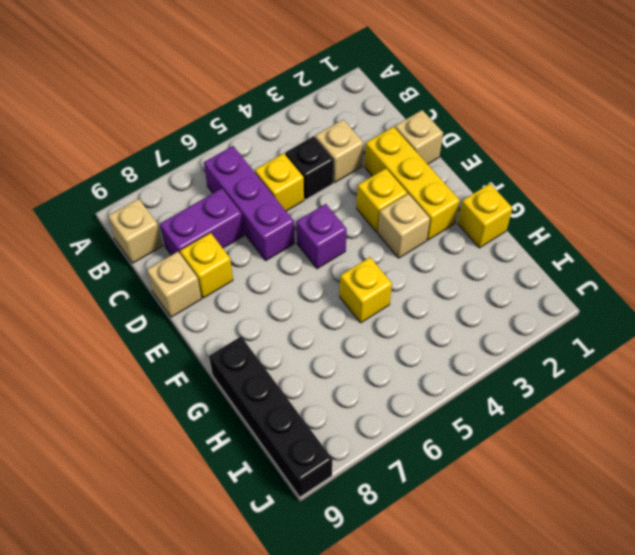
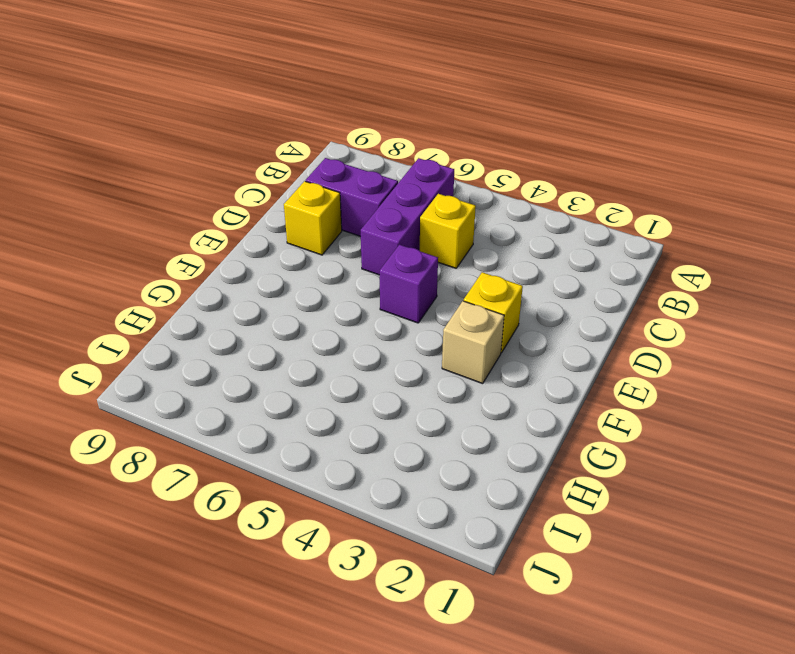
none -> tan 1x1 brick [108,199,162,263]
none -> tan 1x1 brick [315,120,363,182]
none -> black 1x1 brick [285,136,334,200]

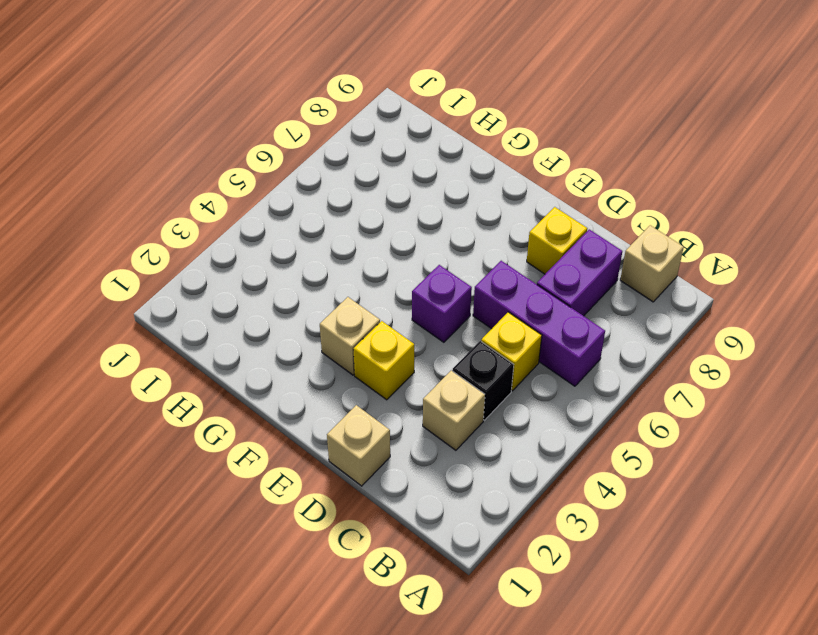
none -> yellow 1x3 brick [364,127,460,240]
none -> tan 1x1 brick [147,252,201,317]
none -> yellow 1x1 brick [458,184,513,248]

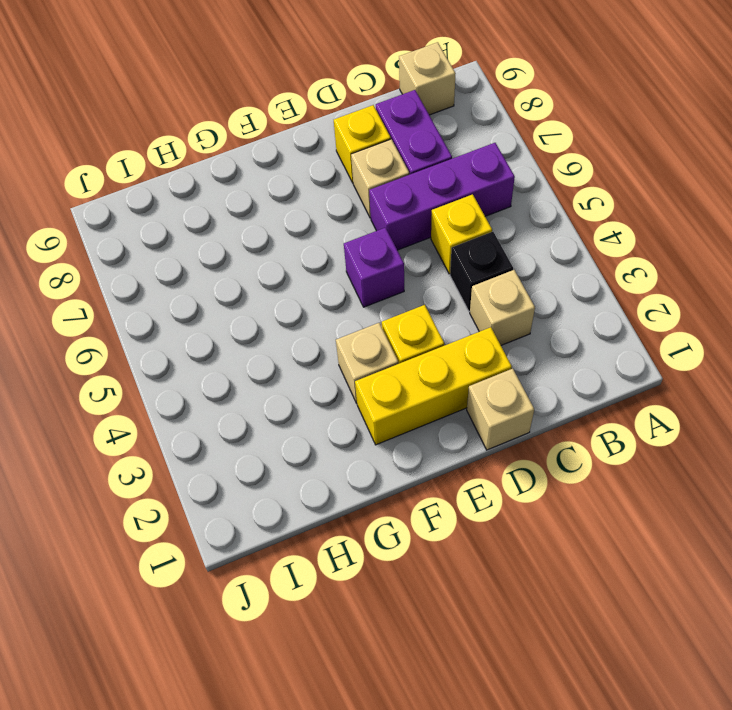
tan 1x1 brick [351,139,409,218] -> tan 1x1 brick moved to [147,252,201,317]
none -> yellow 1x1 brick [458,184,513,248]
none -> yellow 1x1 brick [340,257,392,323]
none -> black 1x4 brick [209,337,332,497]

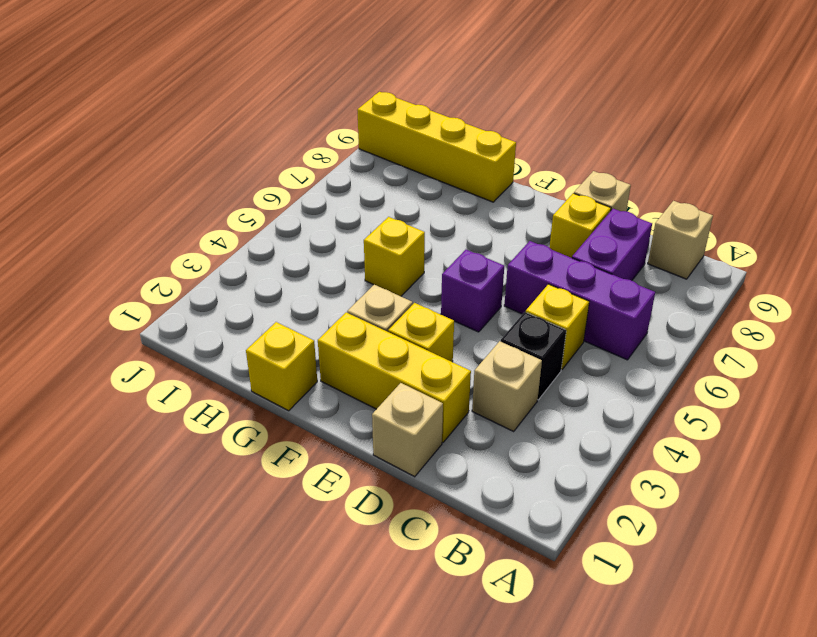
yellow 1x4 brick [357,92,516,202] -> black 1x4 brick [209,337,332,497]

